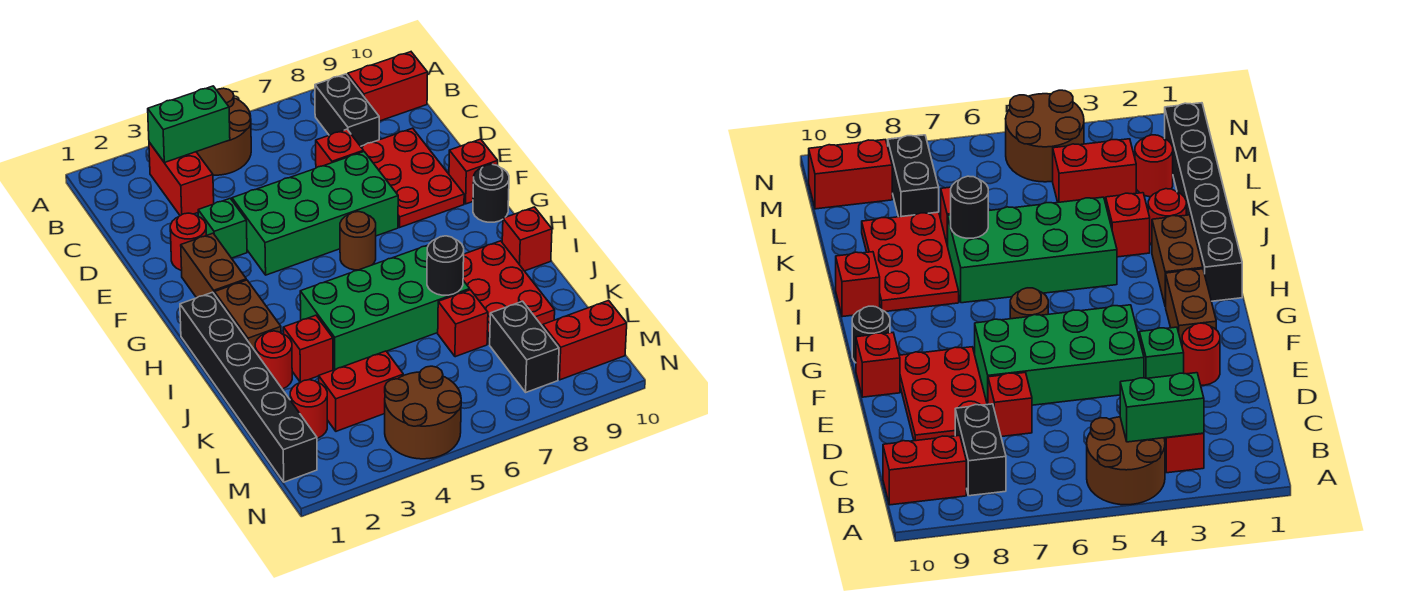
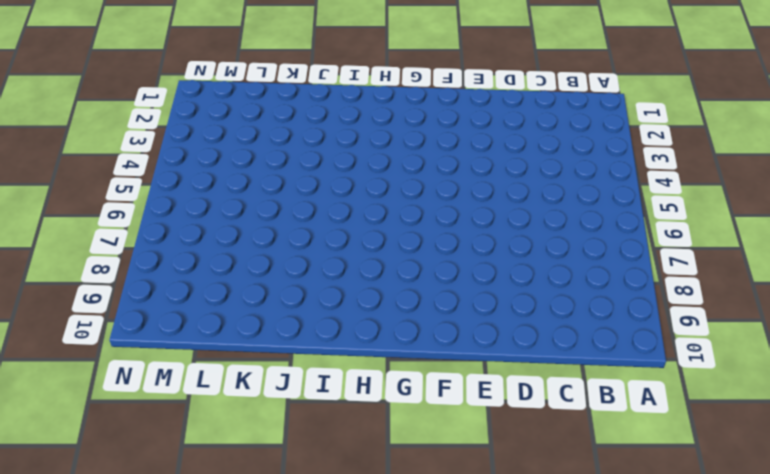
none -> brown 2x2 round brick [197,88,251,175]
none -> red 1x2 brick [149,142,214,216]
none -> black 1x2 brick [315,74,379,146]

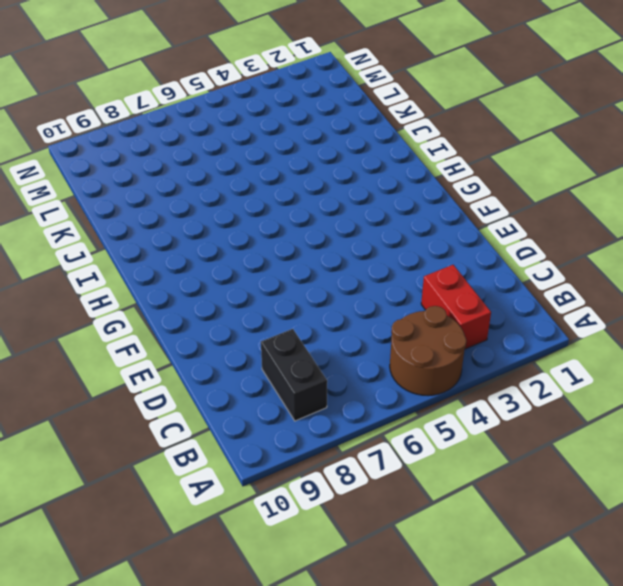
none -> red 1x2 brick [348,52,428,121]
none -> red 1x1 brick [316,129,364,168]
none -> red 2x3 plate [361,128,464,227]

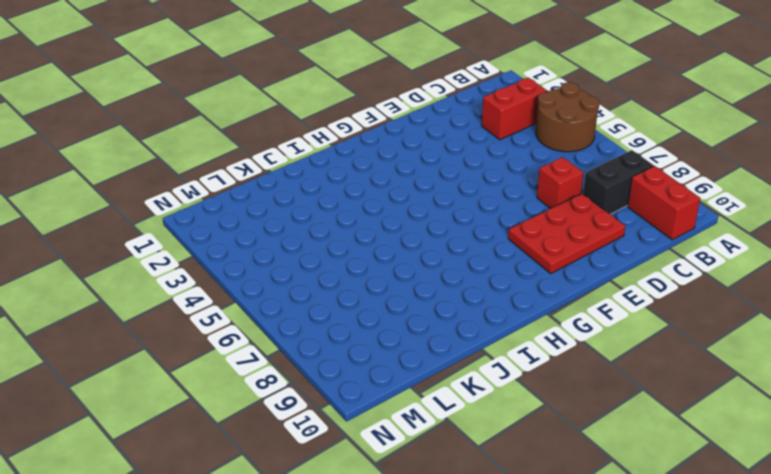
none -> red 1x1 round brick [170,213,206,271]
none -> green 1x1 brick [198,198,247,258]
none -> green 2x4 brick [232,152,398,275]

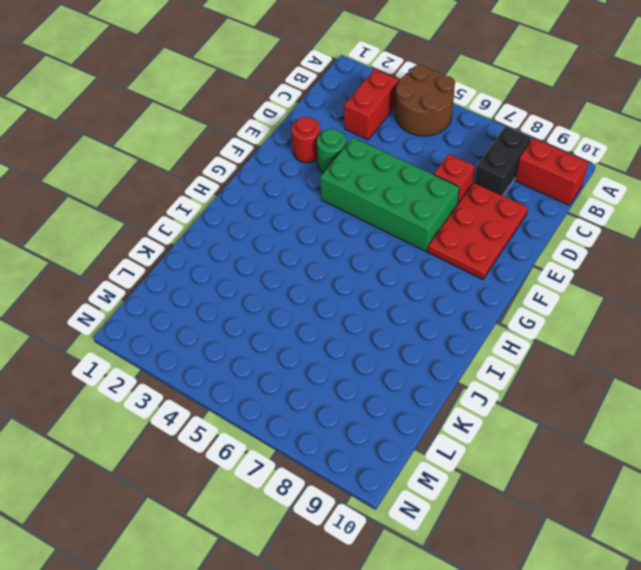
green 1x1 round brick [317,129,346,173] -> green 1x1 brick [198,198,247,258]
none -> brown 1x2 brick [181,233,246,298]
none -> red 1x1 brick [449,139,498,204]
none -> brown 1x1 round brick [340,212,376,270]

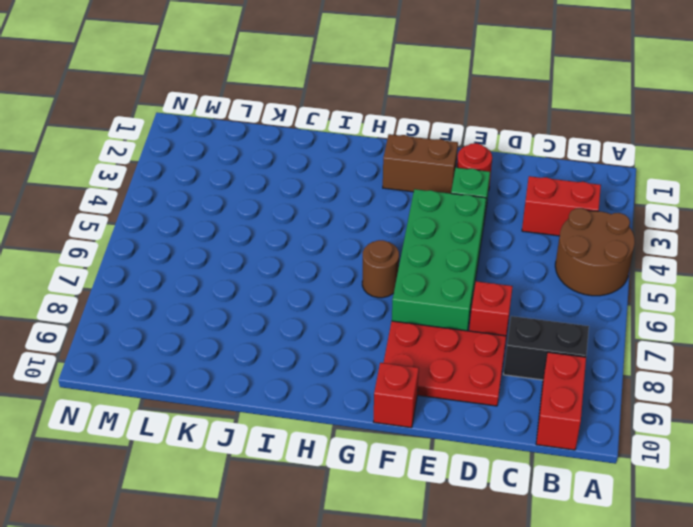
none -> black 1x1 round brick [473,164,509,222]
none -> black 1x6 brick [180,292,317,482]
none -> brown 1x2 brick [214,280,281,350]

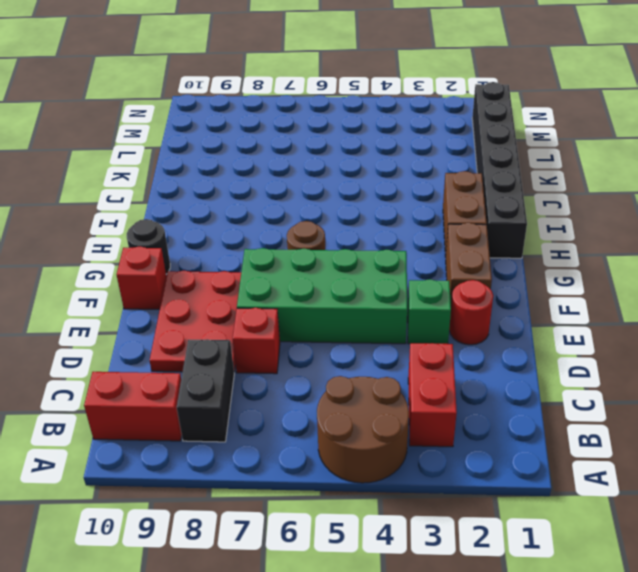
none -> green 2x4 brick [300,245,470,370]
none -> red 2x3 plate [463,241,555,344]
none -> red 1x1 brick [502,207,552,271]

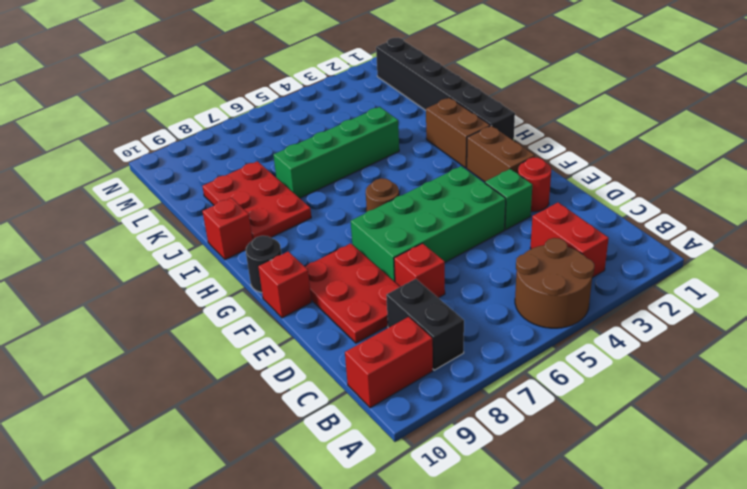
green 1x4 brick [274,107,399,198] -> green 2x4 brick [300,245,470,370]
none -> red 1x1 round brick [255,331,292,389]
none -> red 1x1 brick [283,315,333,382]
none -> red 1x1 brick [438,290,488,357]

